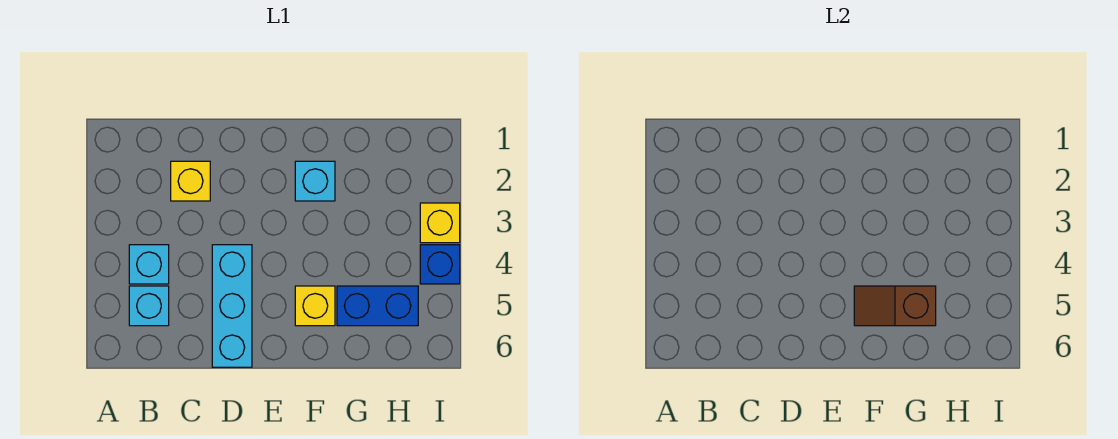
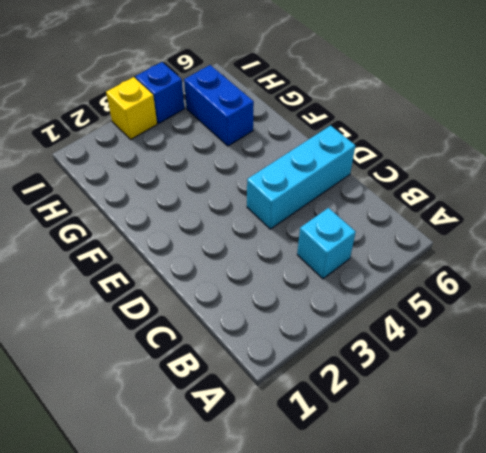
none -> cyan 1x1 brick [129,286,169,326]
none -> yellow 1x1 brick [171,161,210,201]

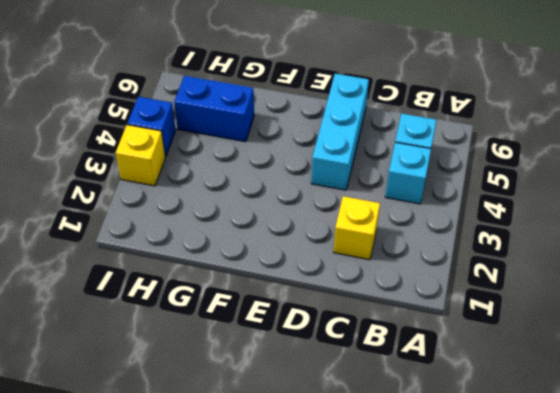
none -> cyan 1x1 brick [295,161,335,201]
none -> yellow 1x1 brick [295,286,335,326]

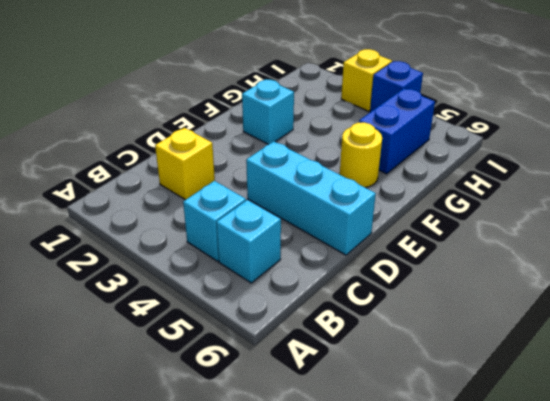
yellow 1x1 round brick [340,122,382,188] -> yellow 1x1 brick [295,286,335,326]
none -> brown 1x2 slope [854,286,936,326]

